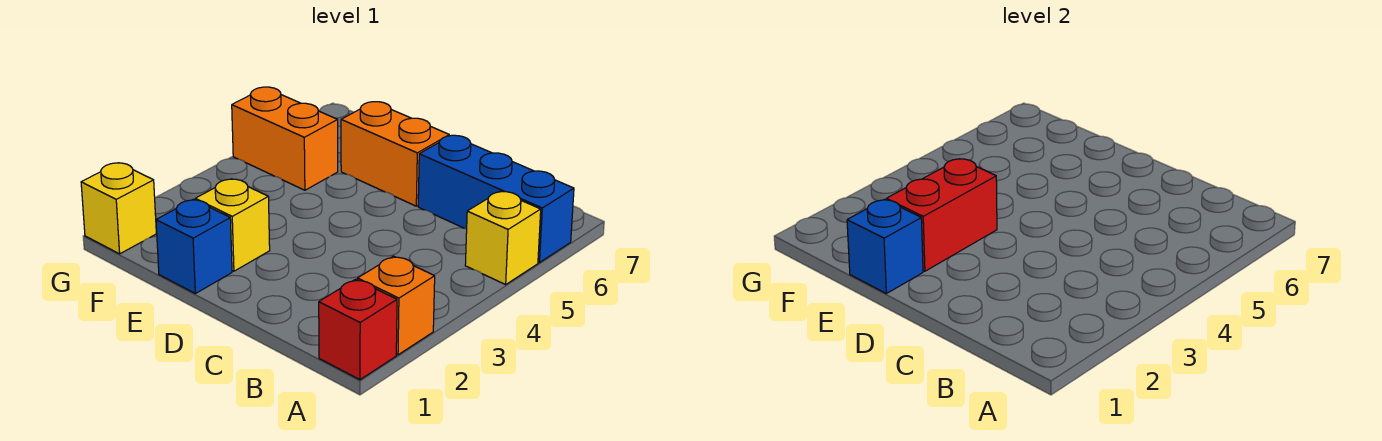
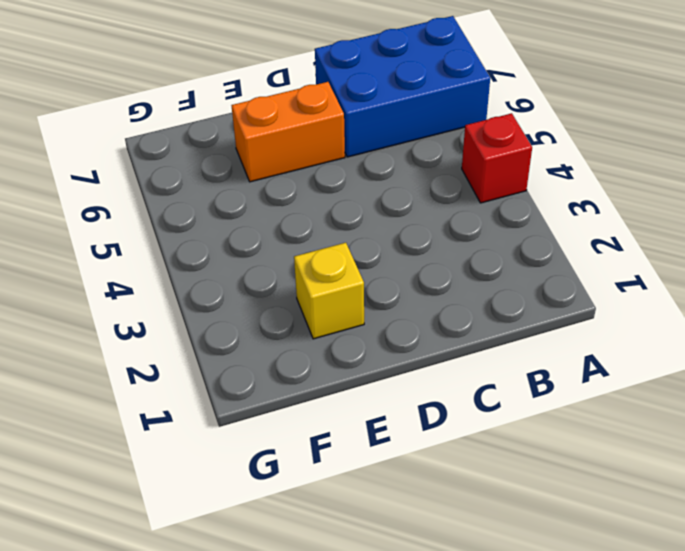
red 1x1 brick [462,113,532,203] -> red 1x1 brick moved to [319,279,397,380]
blue 2x3 brick [315,16,490,157] -> blue 1x3 brick [418,135,574,263]
none -> orange 1x1 brick [358,256,435,355]
none -> yellow 1x1 brick [465,191,541,285]

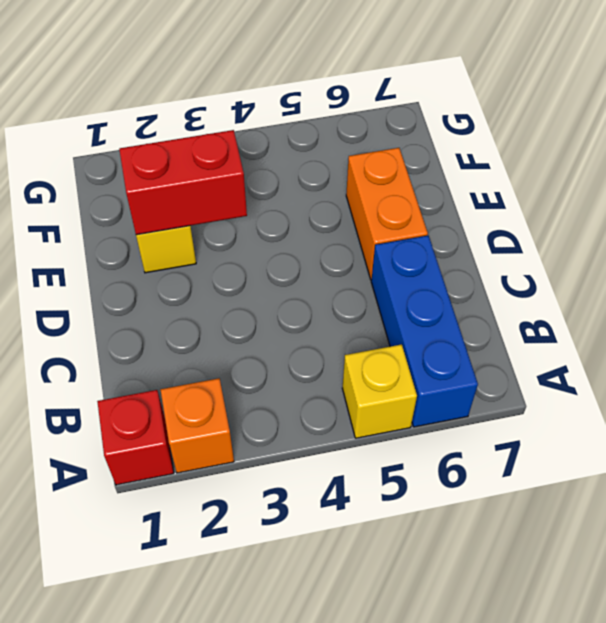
none -> blue 1x1 brick [156,199,232,293]
none -> orange 1x2 brick [232,87,338,190]

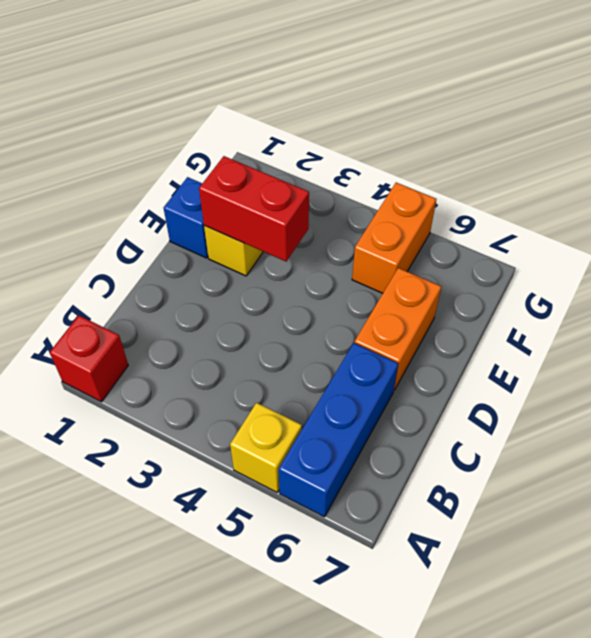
none -> orange 1x1 brick [358,256,435,355]
none -> yellow 1x1 brick [81,163,156,254]

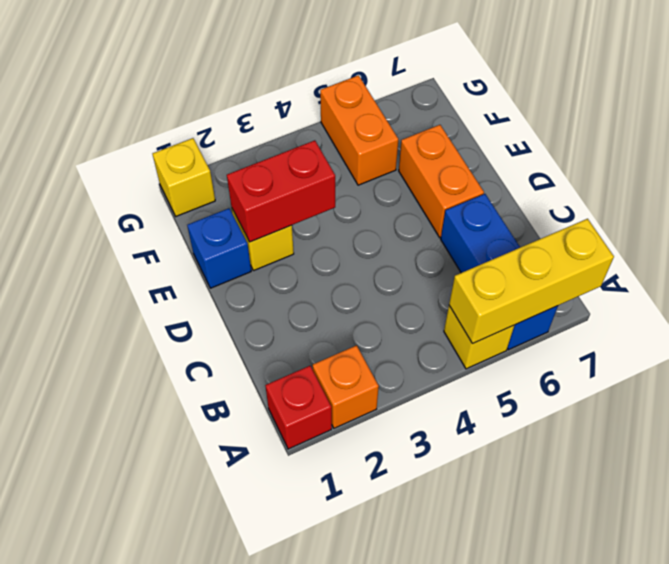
yellow 1x3 brick [449,219,614,344] -> none
none -> blue 1x1 brick [847,199,923,293]

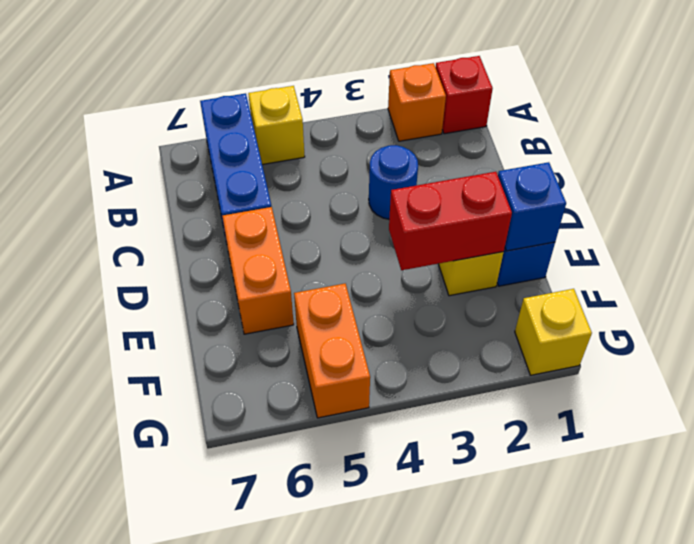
blue 1x1 round brick [369,145,418,219] -> none

